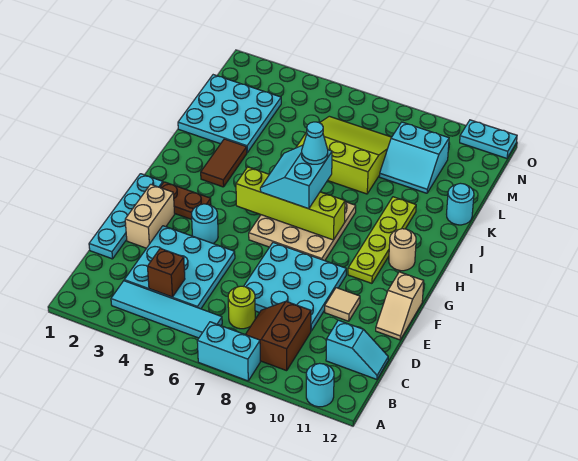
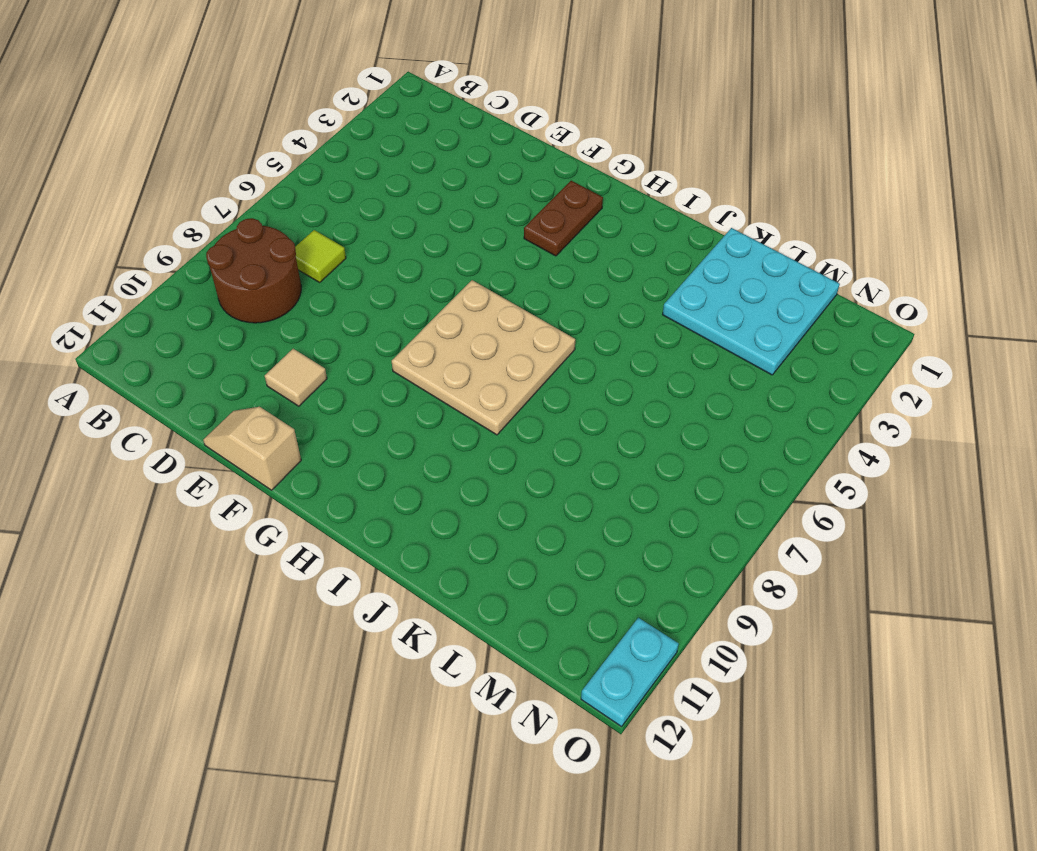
brown 2x2 round brick [206,218,301,323] -> brown 2x2 slope [245,301,311,371]
lime 1x1 tile [295,230,346,282] -> lime 1x1 round brick [228,286,255,329]
none -> cyan 1x2 brick [197,322,260,381]
none -> cyan 1x1 round brick [306,363,334,407]
none -> cyan 1x4 tile [111,281,222,338]

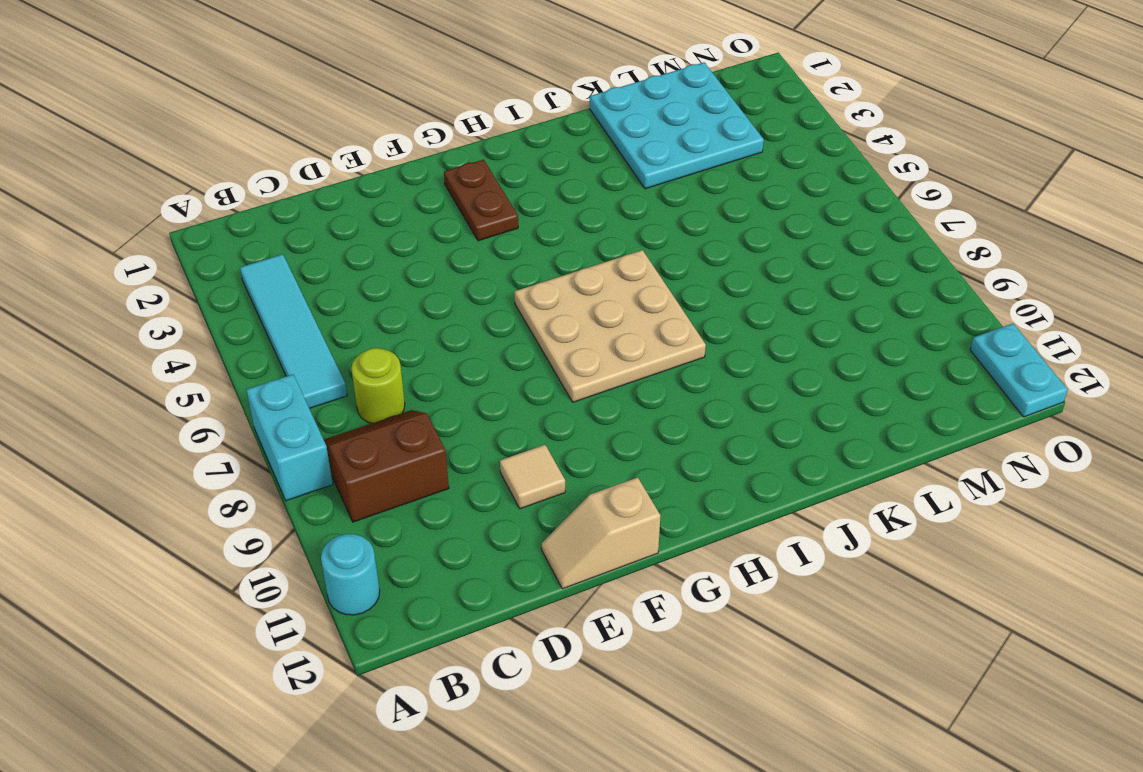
none -> cyan 3x3 plate [124,226,235,309]
none -> cyan 1x2 slope [326,320,388,379]
none -> cyan 1x4 plate [89,174,163,259]

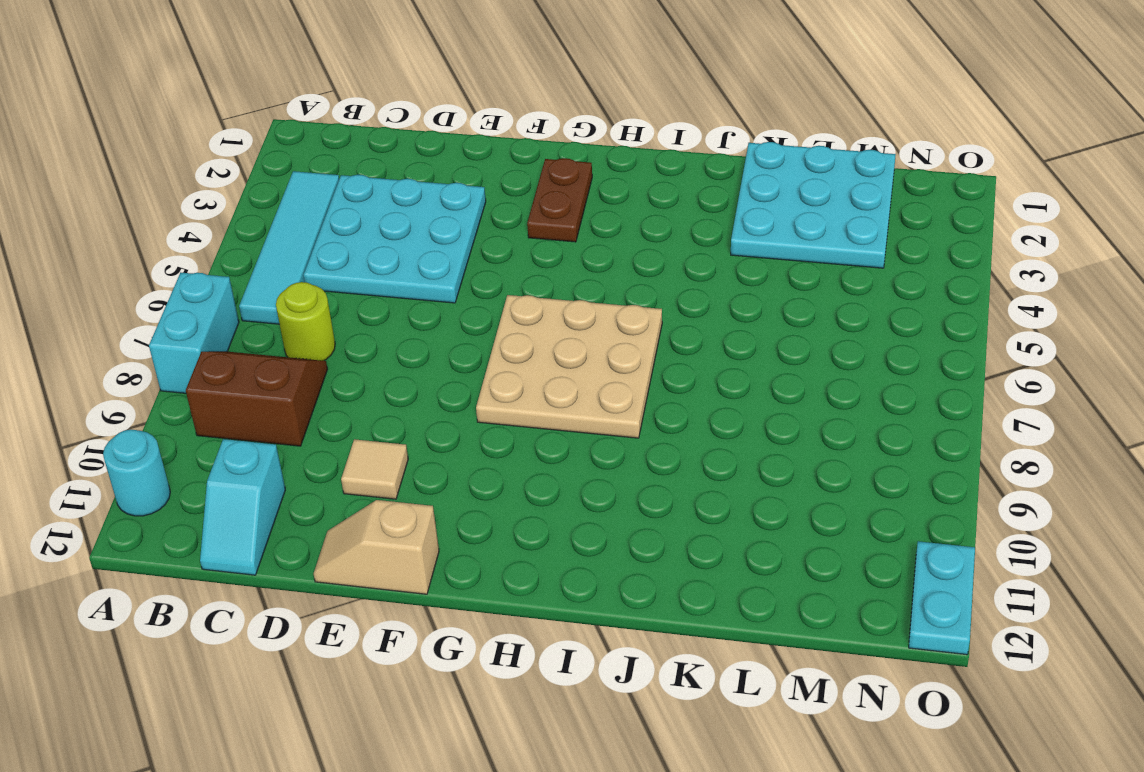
none -> cyan 1x4 plate [89,174,163,259]
none -> cyan 3x3 plate [244,243,346,331]
none -> tan 1x2 brick [125,184,175,248]

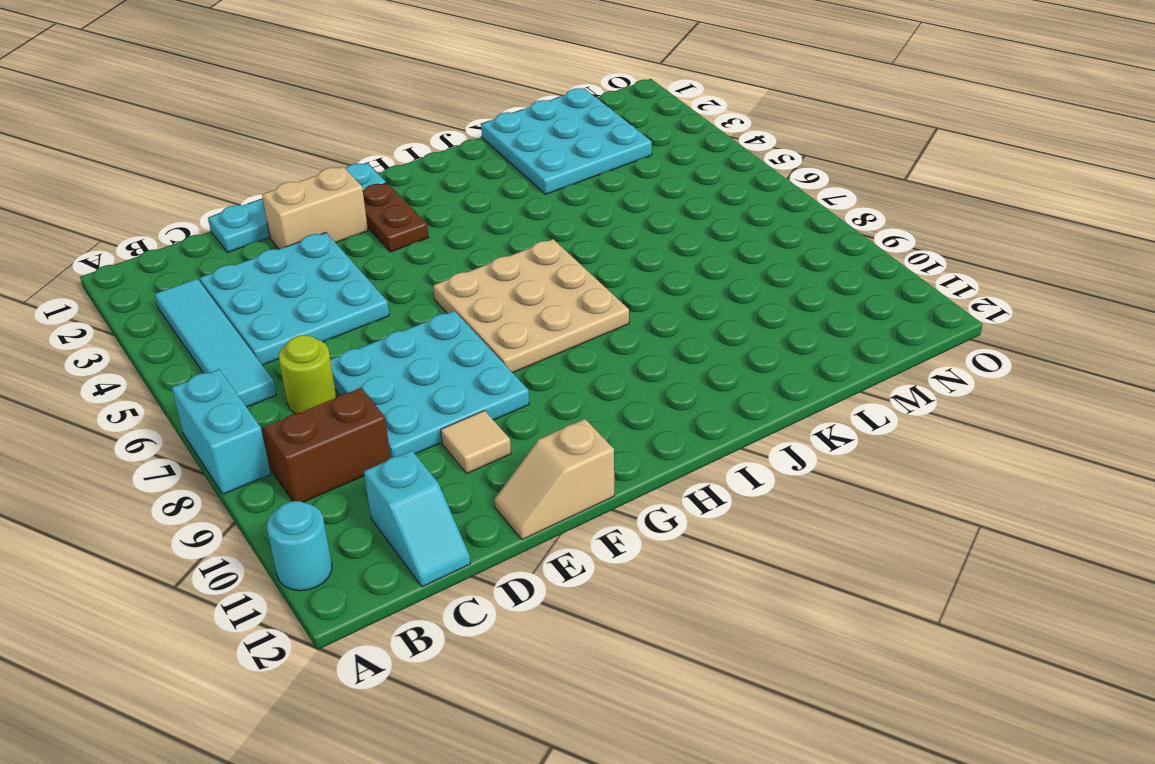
none -> cyan 1x1 round brick [192,204,218,243]
none -> lime 1x4 plate [348,197,416,283]
none -> tan 1x1 round brick [389,229,416,271]

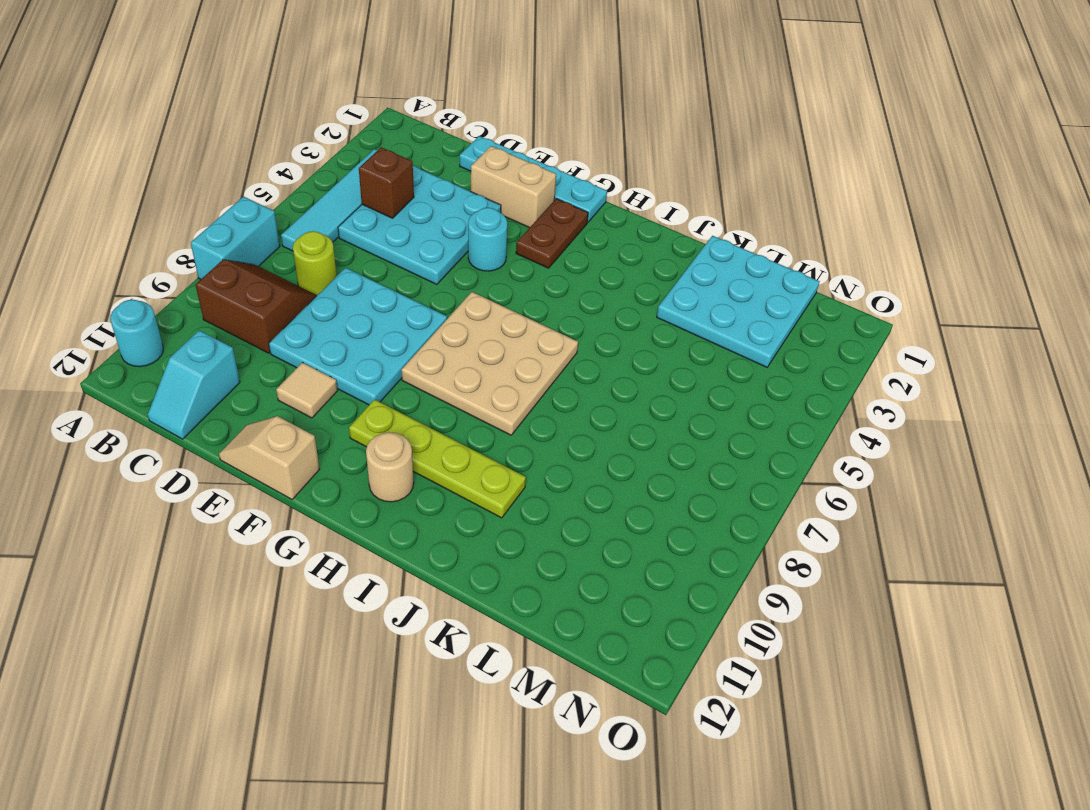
none -> brown 1x2 tile [201,139,247,187]
none -> lime 3x3 slope [296,116,392,194]
none -> cyan 1x1 round brick [447,183,474,225]

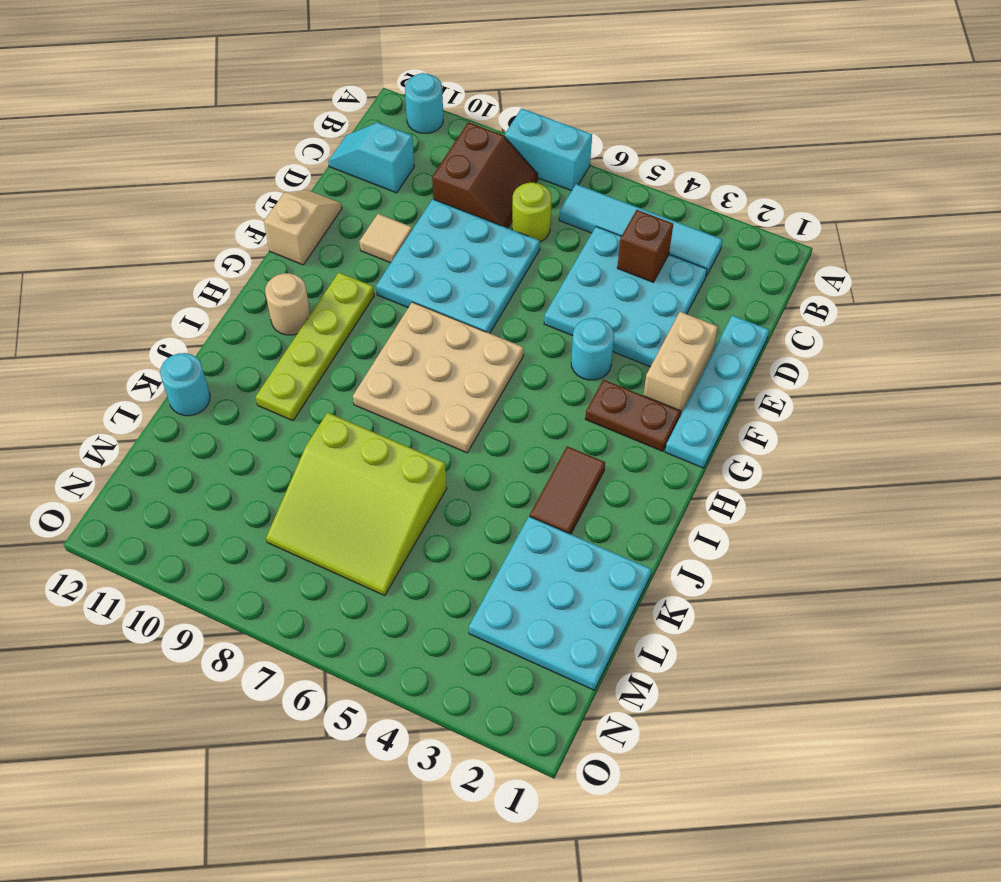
none -> cyan 2x2 slope [379,122,449,193]
none -> cyan 1x2 plate [460,120,517,158]
none -> lime 1x4 brick [236,167,345,240]

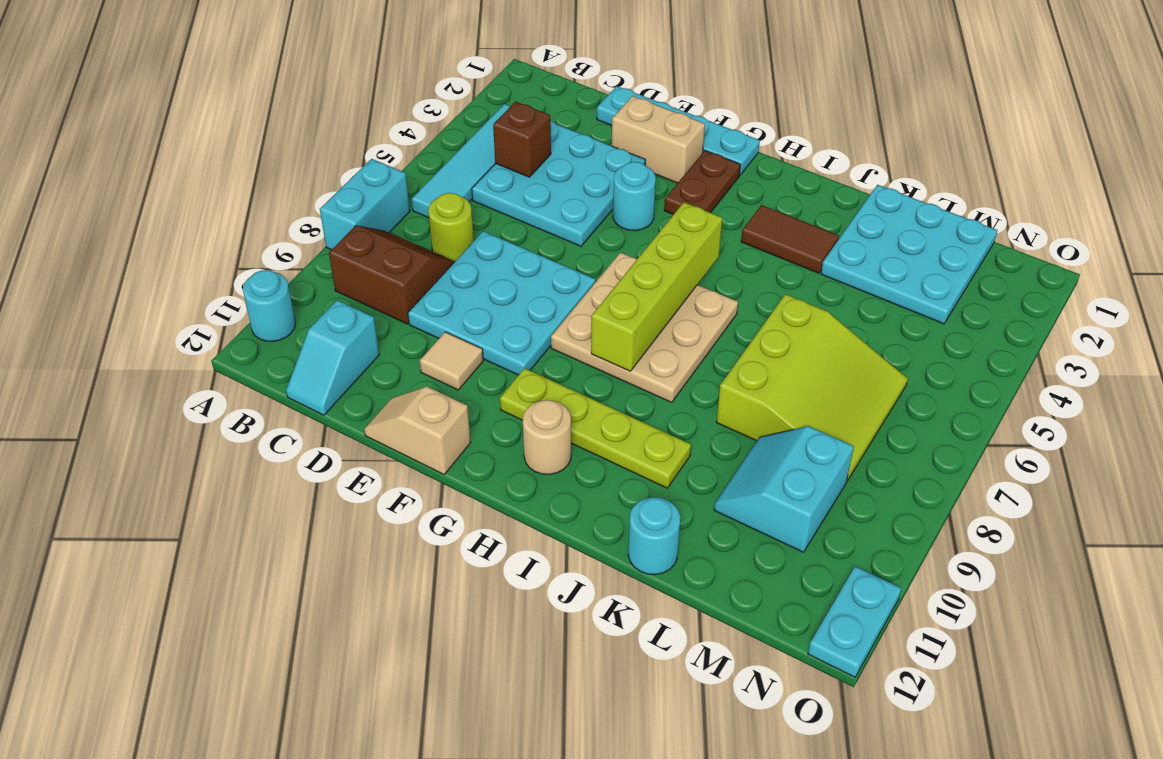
none -> cyan 2x2 slope [260,145,332,209]
none -> cyan 1x1 cone [302,122,328,164]

